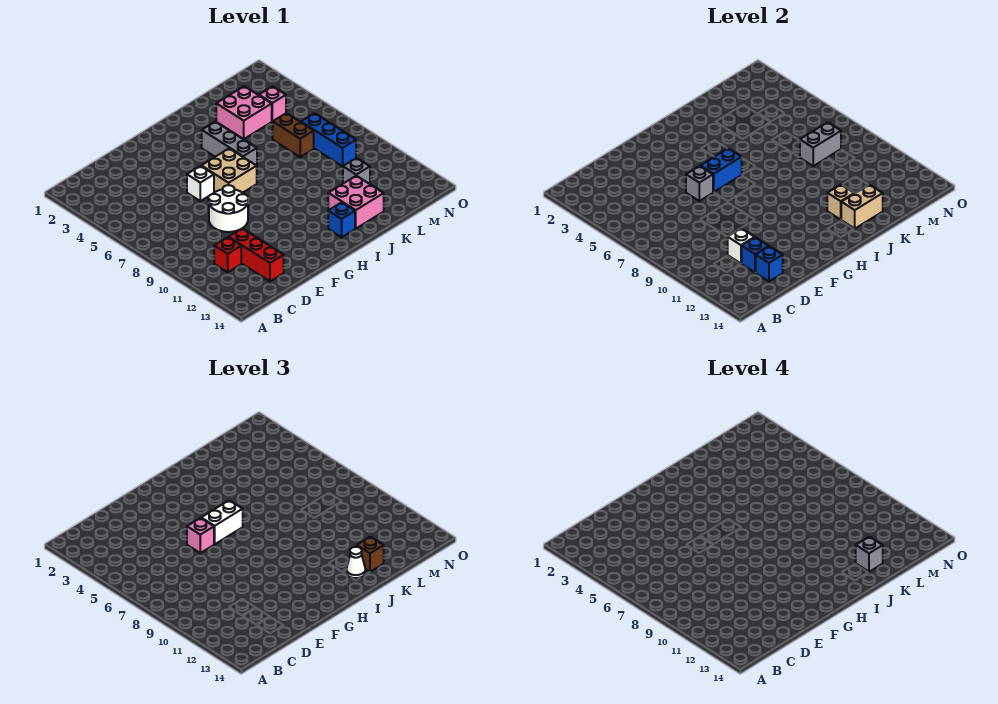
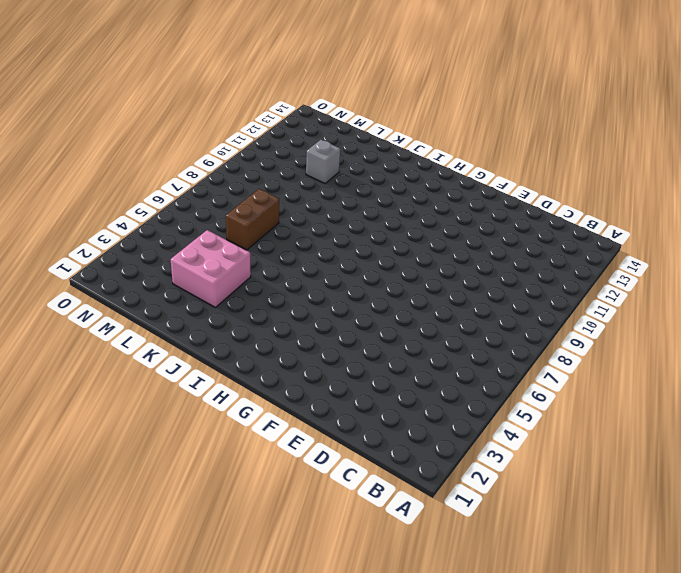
none -> red 1x1 brick [214,237,241,272]
none -> red 1x3 brick [229,228,284,281]
none -> white 2x2 round brick [208,185,248,232]

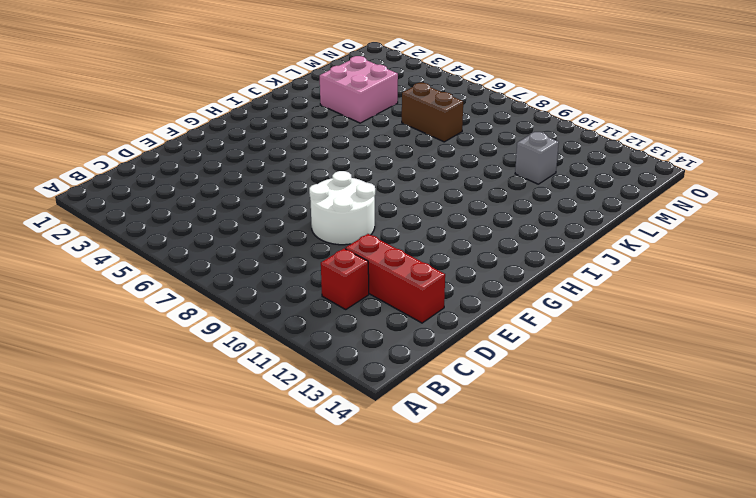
none -> white 1x1 brick [187,166,214,201]
none -> tan 2x2 brick [202,148,257,193]
none -> grey 1x3 brick [202,122,257,166]

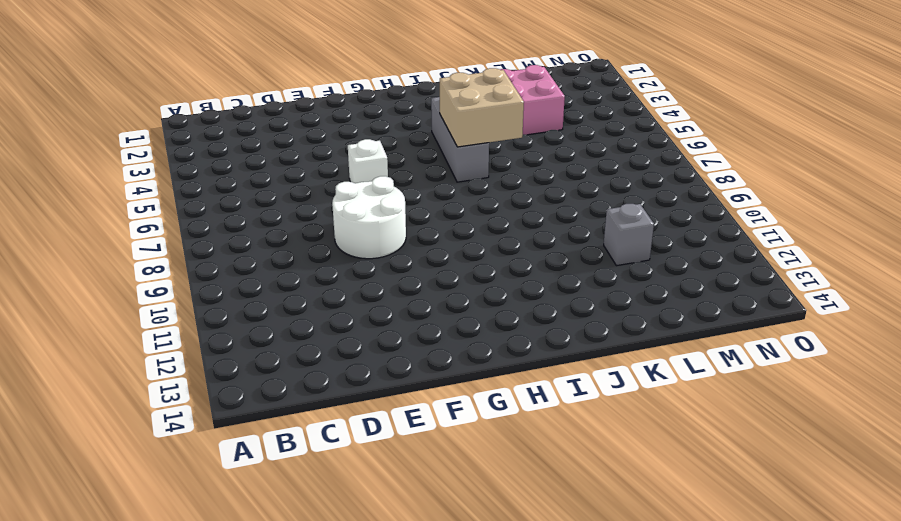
tan 2x2 brick [440,68,524,147] -> tan 2x2 brick moved to [202,148,257,193]
none -> red 1x1 brick [214,237,241,272]
none -> red 1x3 brick [229,228,284,281]
none -> blue 1x1 brick [328,202,355,237]

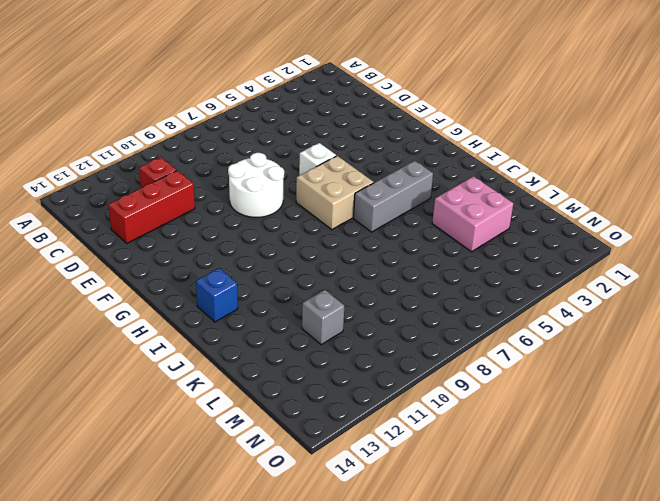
none -> pink 2x2 brick [328,176,384,228]
none -> brown 1x2 brick [273,113,314,157]
none -> pink 1x1 brick [259,86,286,122]

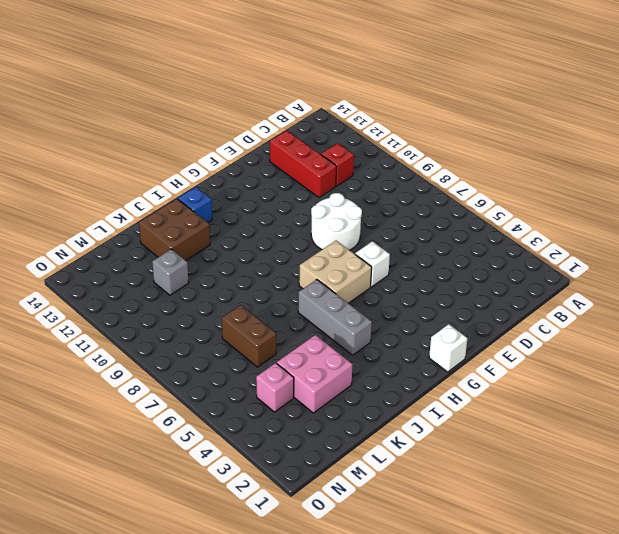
white 1x1 brick [429,324,468,372] -> white 1x1 brick moved to [728,228,755,263]
brown 2x2 brick [139,199,210,260] -> pink 2x2 brick [328,176,384,228]
none -> blue 1x3 brick [301,113,356,166]
none -> blue 1x1 brick [741,237,769,272]
none -> blue 1x1 brick [755,246,783,281]

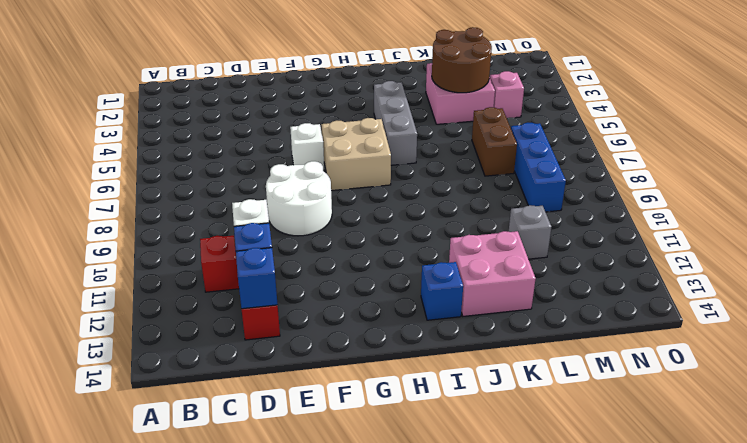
brown 2x2 round brick [432,27,492,93] -> none
none -> grey 1x1 brick [686,166,713,201]
none -> blue 1x2 brick [701,148,742,192]
none -> tan 1x1 brick [827,185,854,220]

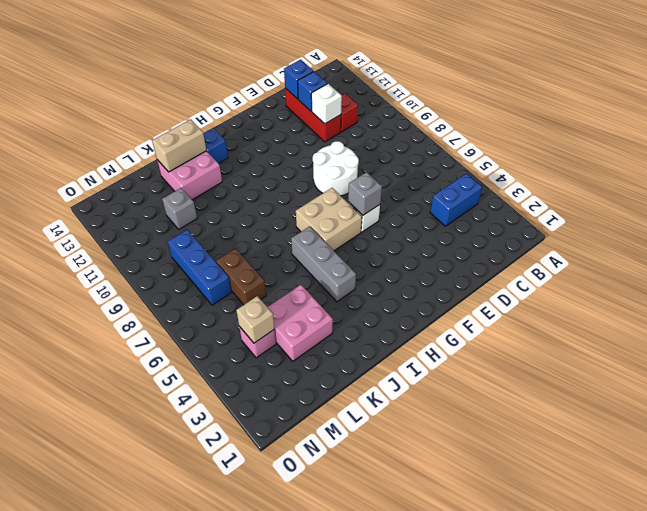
blue 1x2 brick [430,174,482,226] -> blue 1x2 brick moved to [701,148,742,192]
tan 1x1 brick [236,296,274,343] -> tan 1x1 brick moved to [827,185,854,220]
none -> grey 1x2 brick [800,122,841,166]
none -> pink 1x1 brick [187,518,214,553]
none -> white 1x2 brick [202,500,243,544]

